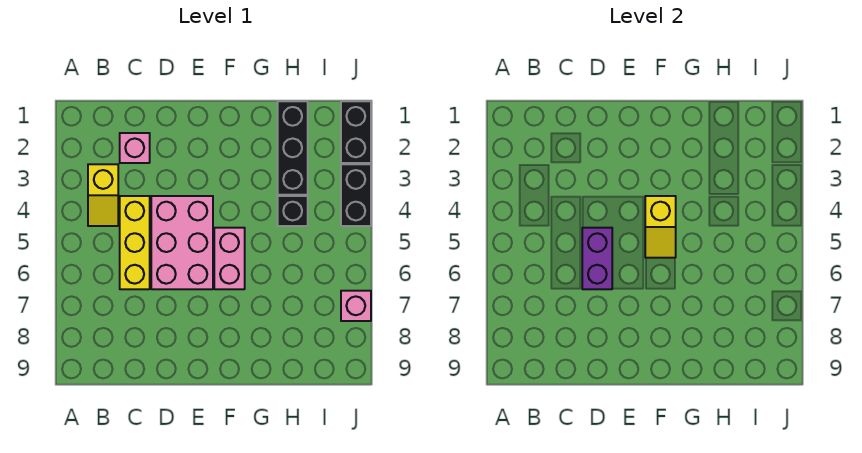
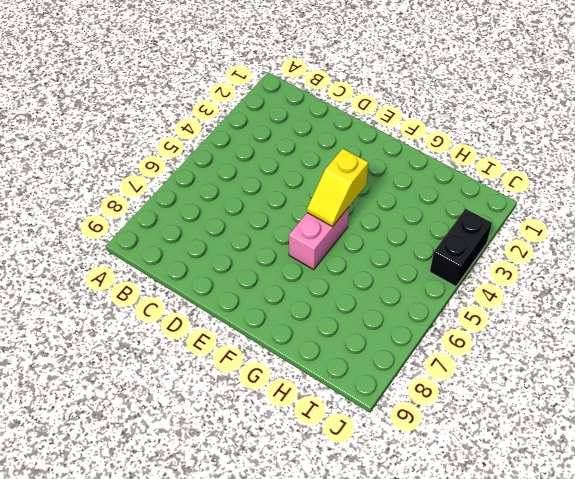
none -> yellow 1x2 slope [88,164,118,226]
none -> pink 1x1 brick [120,133,150,163]
none -> yellow 1x3 brick [120,196,150,289]

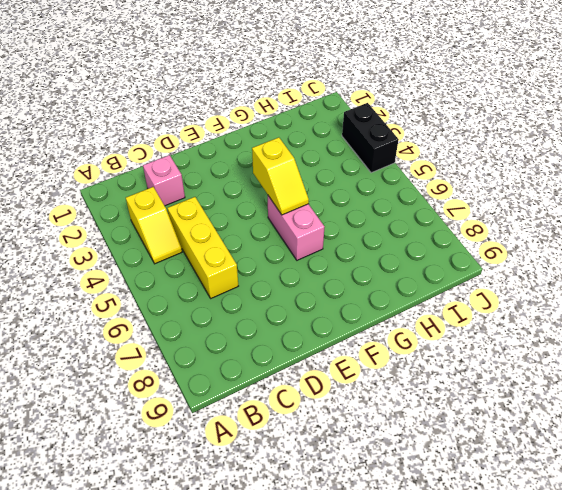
none -> pink 2x3 brick [151,196,213,289]
none -> black 1x3 brick [278,101,308,195]
none -> black 1x1 brick [278,196,308,226]

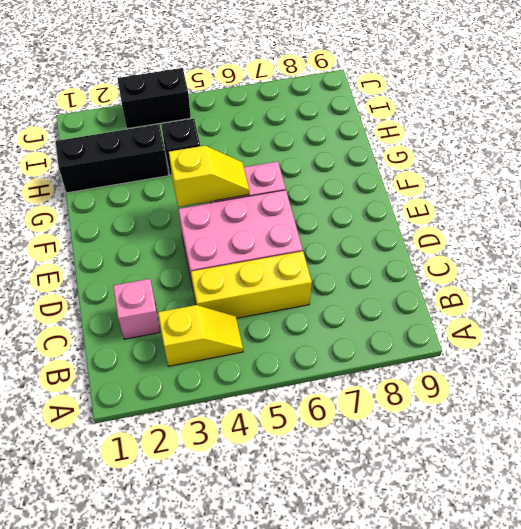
none -> black 1x2 brick [341,101,371,163]
none -> pink 1x1 brick [341,291,371,321]
none -> purple 1x2 brick [582,228,612,289]

